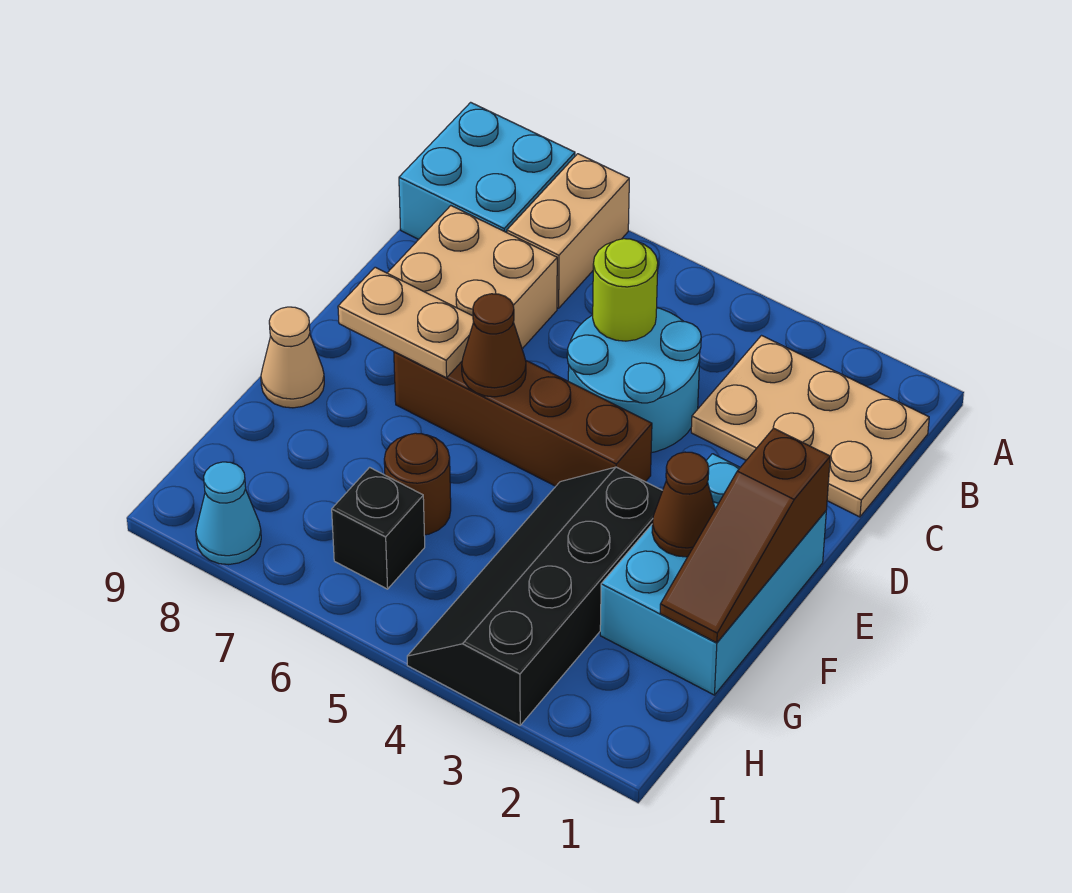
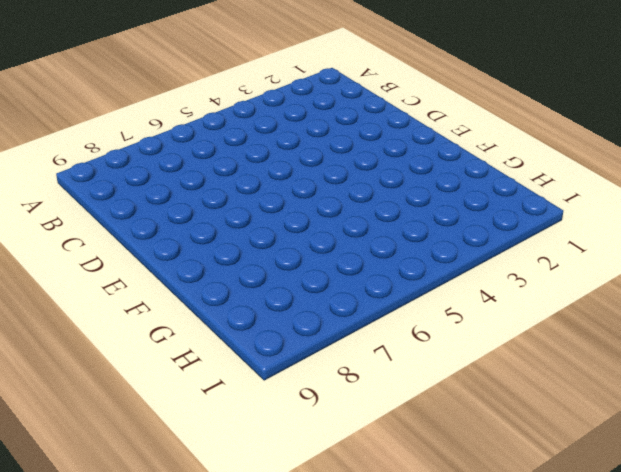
none -> tan 1x2 brick [507,154,629,308]
none -> cyan 2x2 brick [399,102,575,239]
none -> tan 2x3 plate [691,336,929,517]

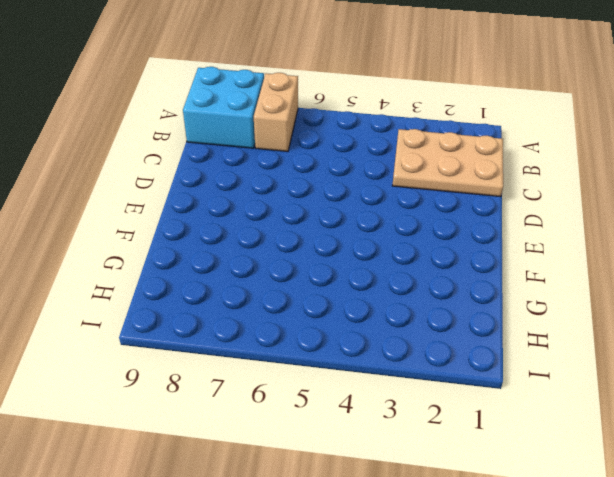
none -> cyan 2x2 round brick [567,308,701,453]
none -> tan 2x2 brick [388,206,557,349]
none -> cyan 2x3 brick [600,454,826,695]

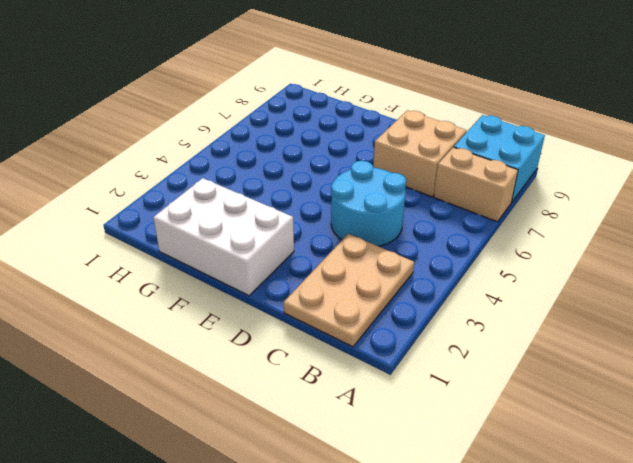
white 2x3 brick [153,178,294,296] -> cyan 2x3 brick [600,454,826,695]
none -> brown 1x4 brick [394,352,652,486]
none -> black 2x4 slope [407,467,663,725]
none -> tan 1x1 cone [261,307,324,408]

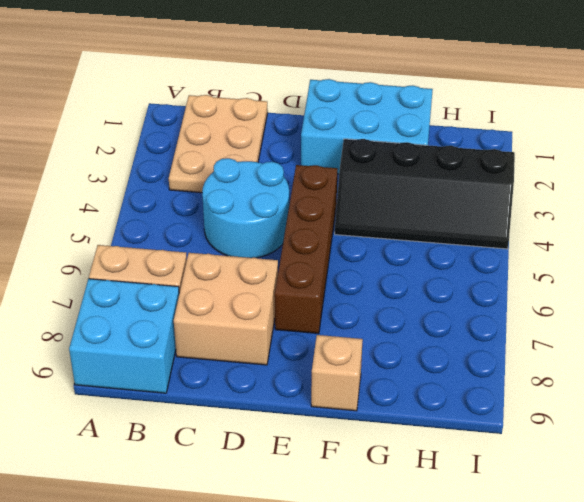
tan 1x1 brick [311,335,363,411] -> tan 1x1 cone [261,307,324,408]
none -> brown 1x1 round brick [384,433,451,535]
none -> black 1x1 brick [332,467,425,589]
none -> cyan 1x1 cone [196,462,261,565]

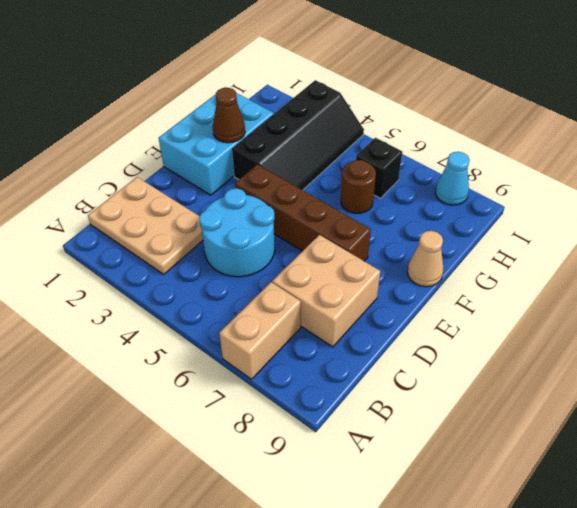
none -> cyan 2x2 brick [399,102,575,239]
none -> lime 1x1 round brick [593,239,658,341]
none -> brown 1x3 slope [660,428,830,643]

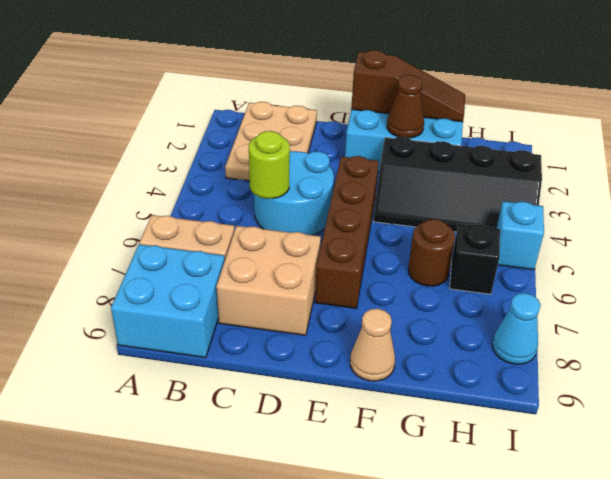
cyan 1x1 brick [497,201,544,270] -> none
none -> brown 1x1 cone [462,294,526,397]
none -> tan 1x2 plate [338,267,474,378]

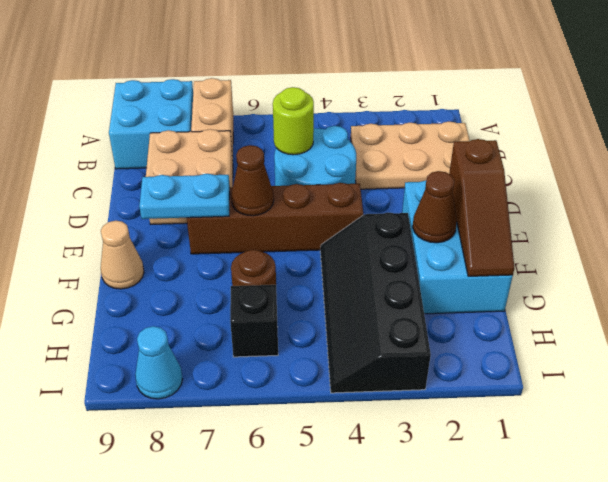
cyan 1x2 plate [139,174,230,219] -> tan 1x2 plate [338,267,474,378]

